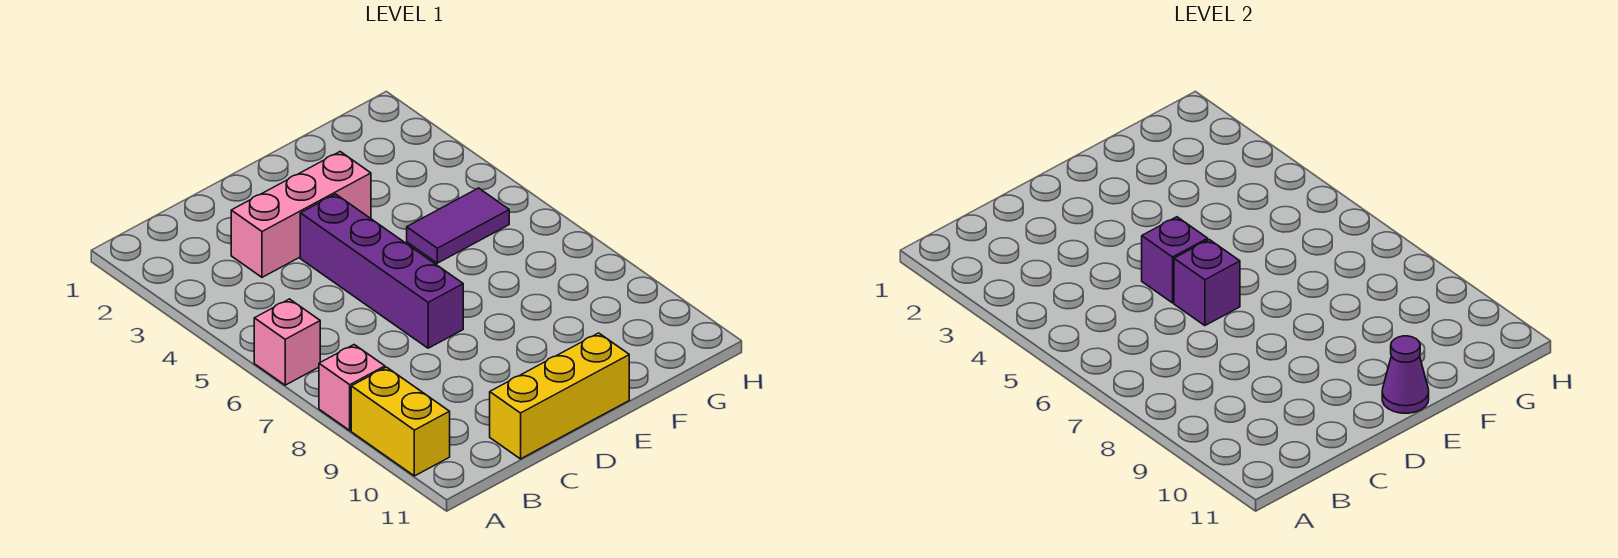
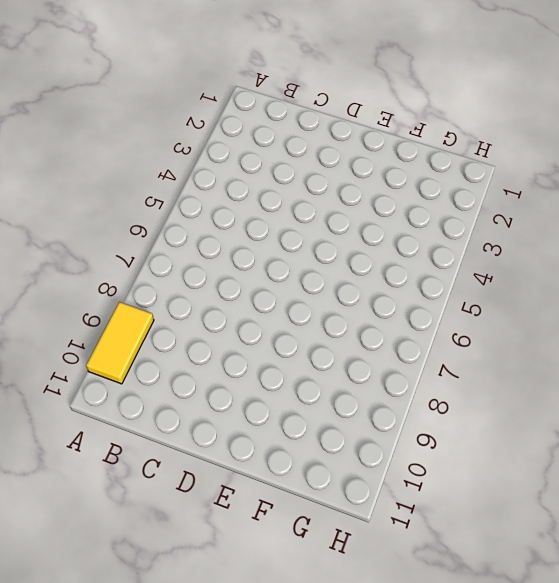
yellow 1x2 tile [86,302,154,384] -> yellow 1x2 brick [351,367,450,476]
none -> pink 1x1 brick [254,299,320,385]
none -> pink 1x1 brick [319,345,385,430]

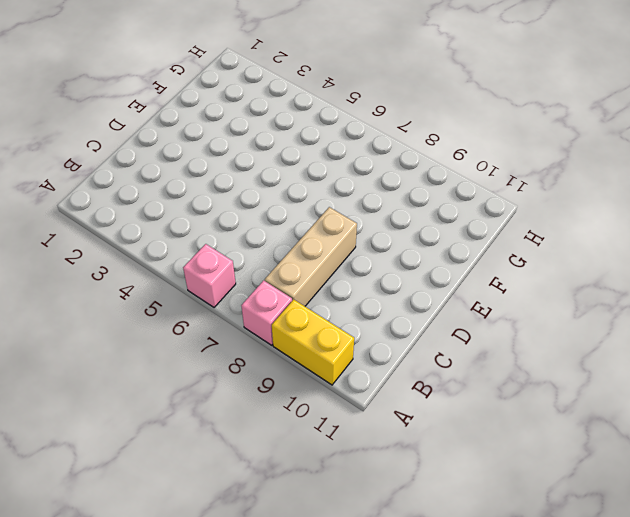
tan 1x3 brick [265,207,357,306] -> none
none -> pink 1x3 brick [231,152,371,277]
none -> yellow 1x3 brick [490,333,629,459]

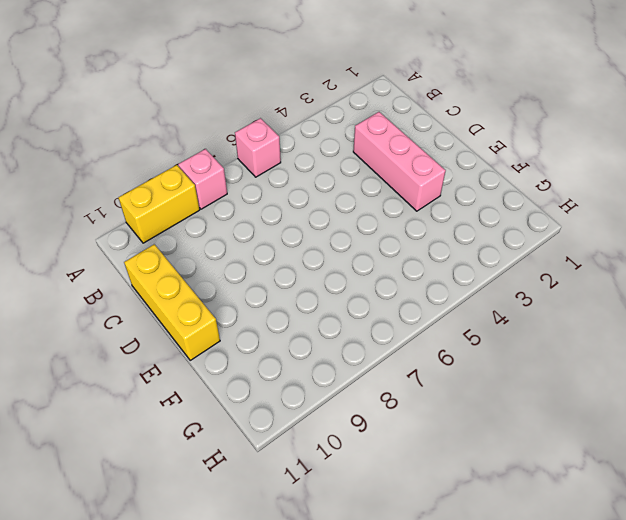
none -> purple 1x4 brick [300,194,463,348]
none -> purple 1x2 tile [407,188,509,263]

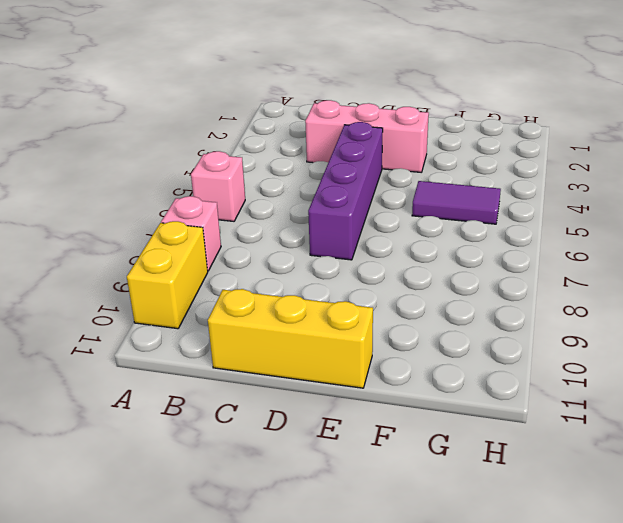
none -> purple 1x1 brick [1142,217,1208,303]
none -> purple 1x1 brick [1174,240,1240,326]

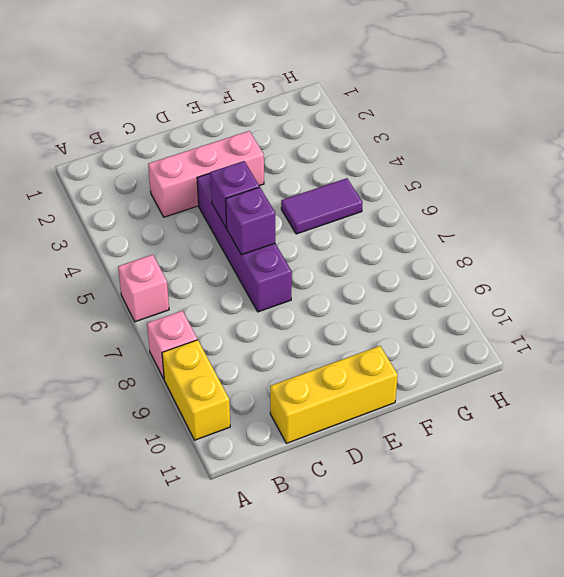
none -> purple 1x1 cone [1382,336,1429,413]

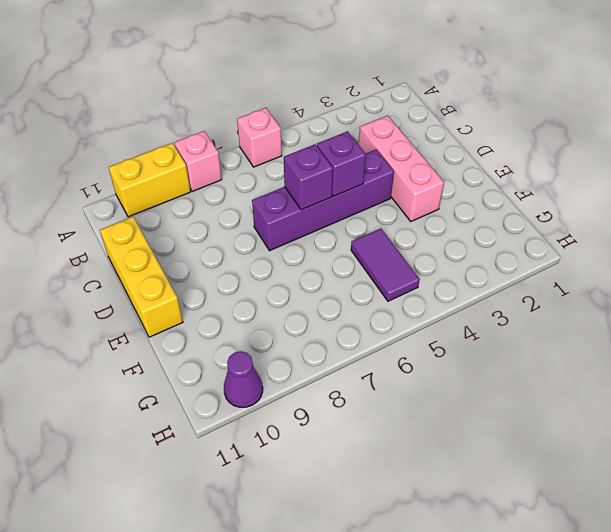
purple 1x1 cone [224,351,263,407] -> purple 1x1 cone moved to [1382,336,1429,413]

